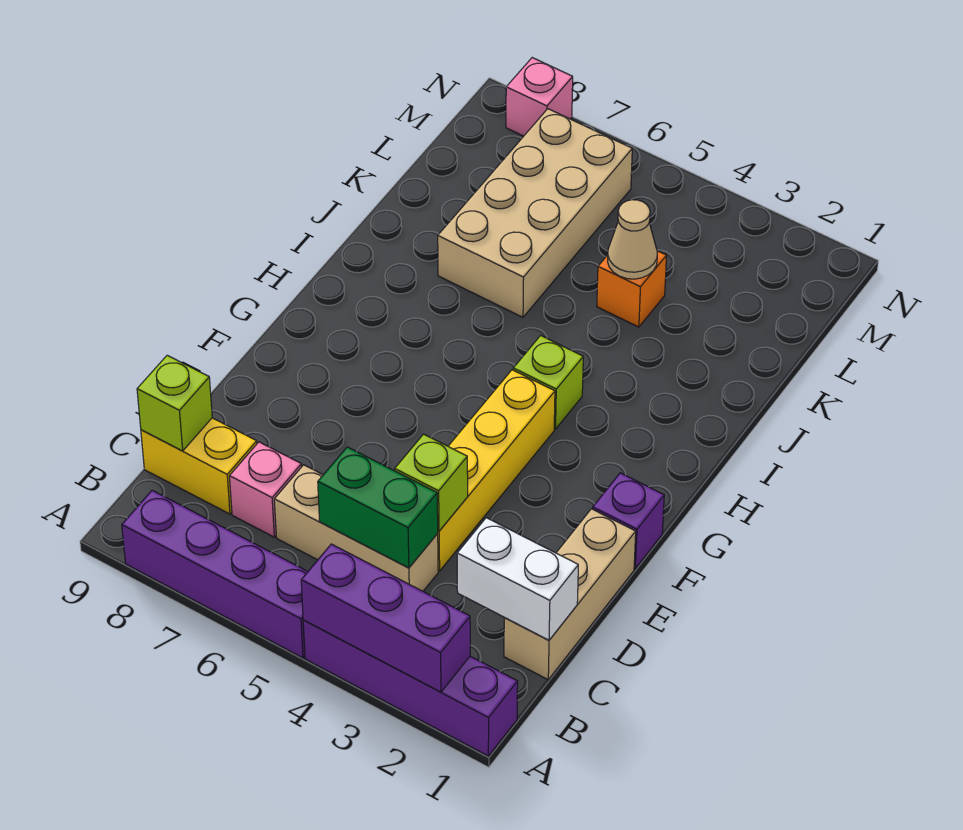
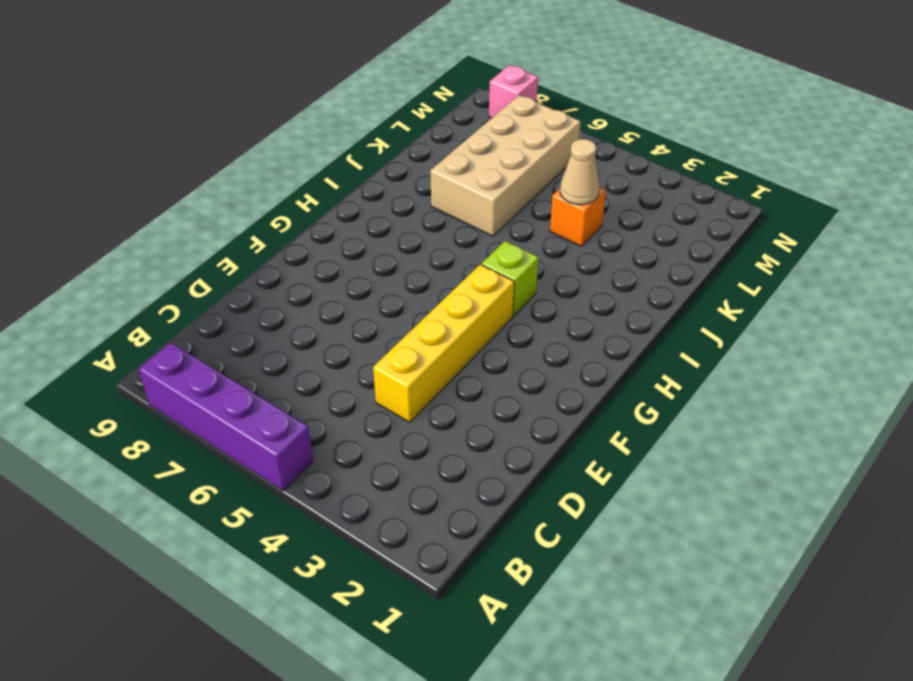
none -> purple 1x4 brick [303,620,518,756]
none -> tan 1x3 brick [504,509,636,679]
none -> tan 1x3 brick [274,465,438,591]

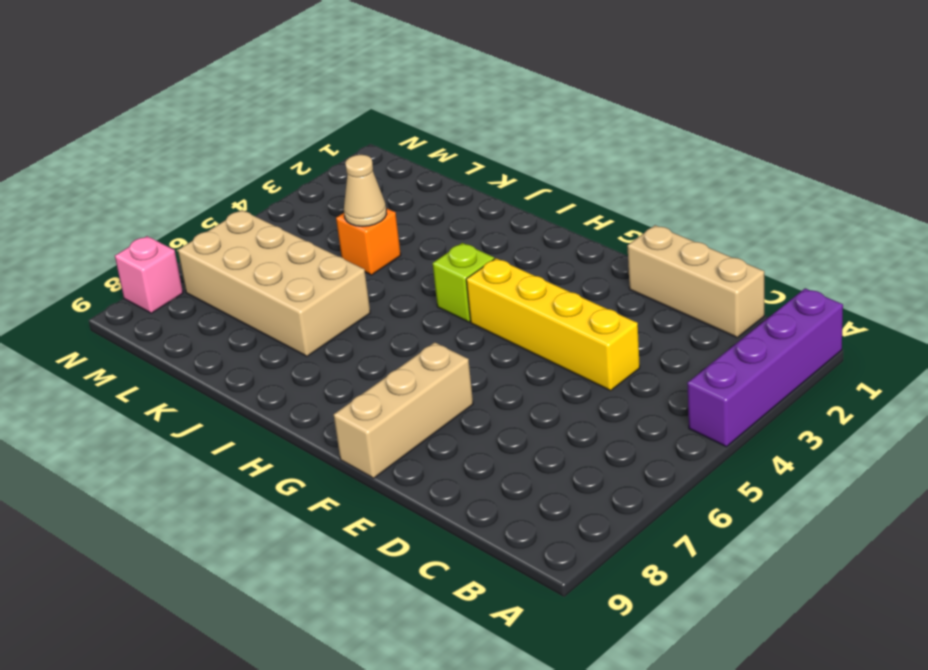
tan 1x3 brick [334,342,473,478] -> tan 1x3 brick moved to [274,465,438,591]
none -> purple 1x4 brick [122,490,308,658]
none -> pink 1x1 brick [230,442,302,537]
none -> yellow 1x2 brick [141,418,257,514]

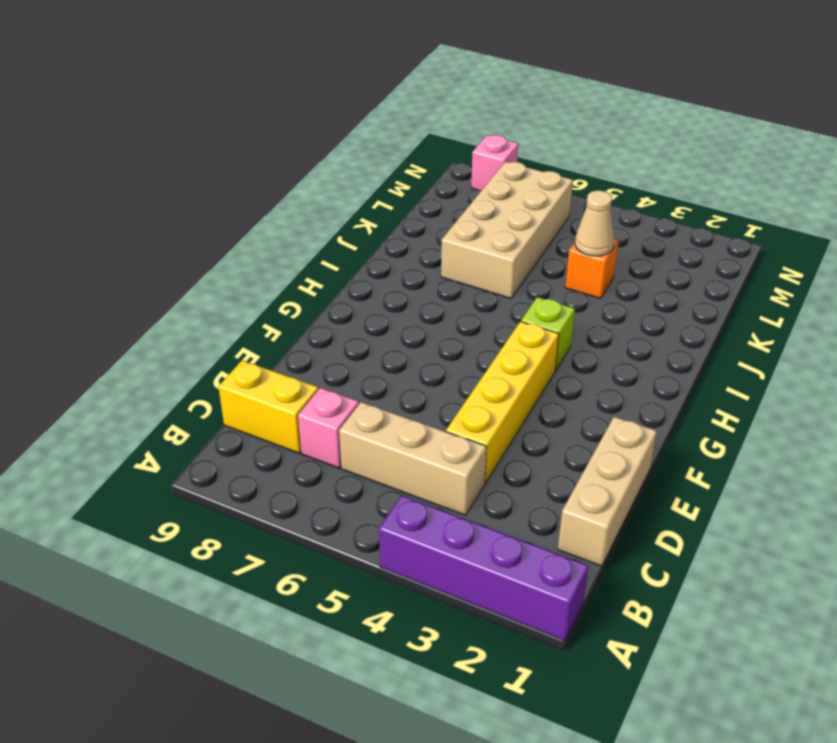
none -> purple 1x4 brick [122,490,308,658]
none -> purple 1x1 brick [593,473,664,568]
none -> purple 1x3 brick [301,544,470,692]

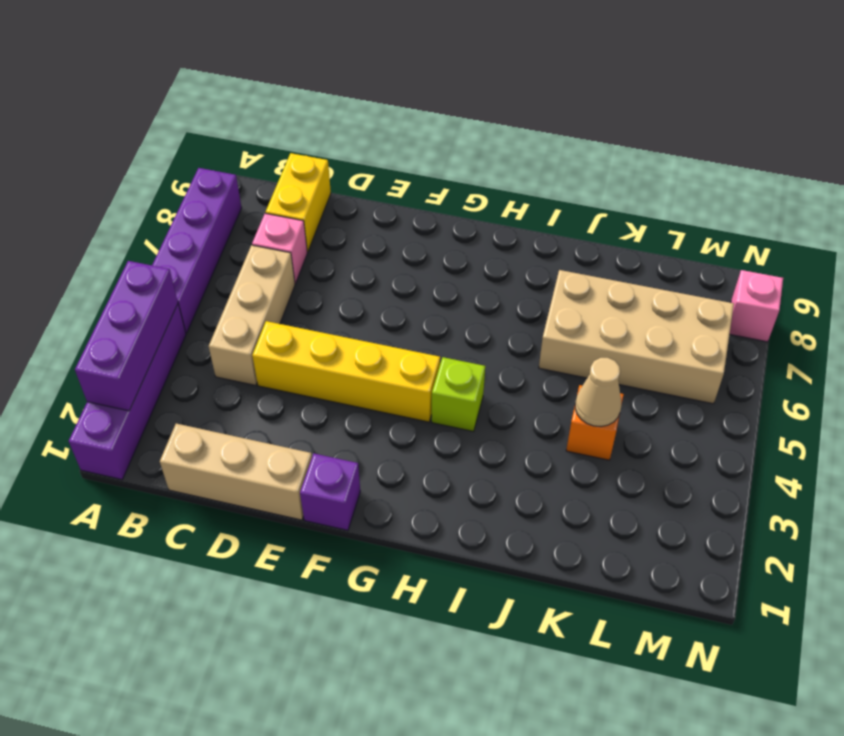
none -> white 1x2 brick [457,518,578,640]
none -> green 1x2 brick [318,447,438,568]
none -> lime 1x1 brick [137,355,212,451]

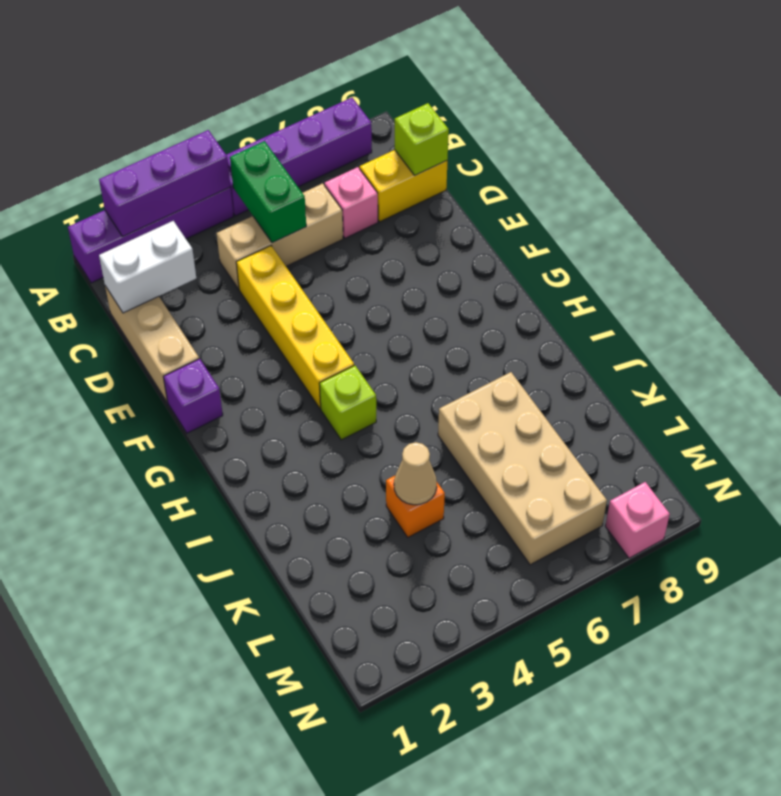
green 1x2 brick [230,141,306,243] -> green 1x2 brick turned to [318,447,438,568]
none -> lime 1x1 brick [395,434,468,531]

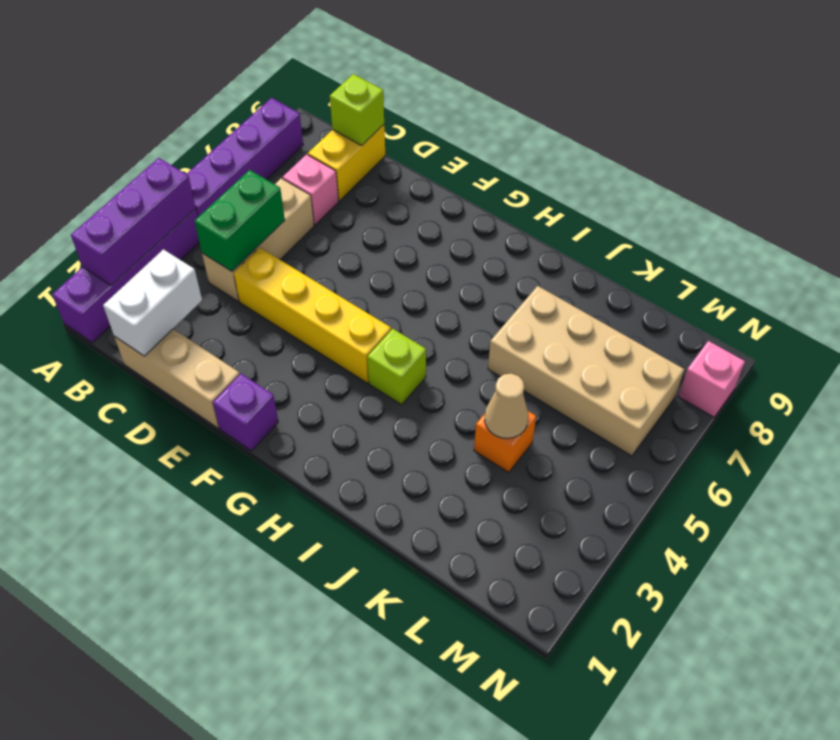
none -> lime 1x1 brick [395,434,468,531]

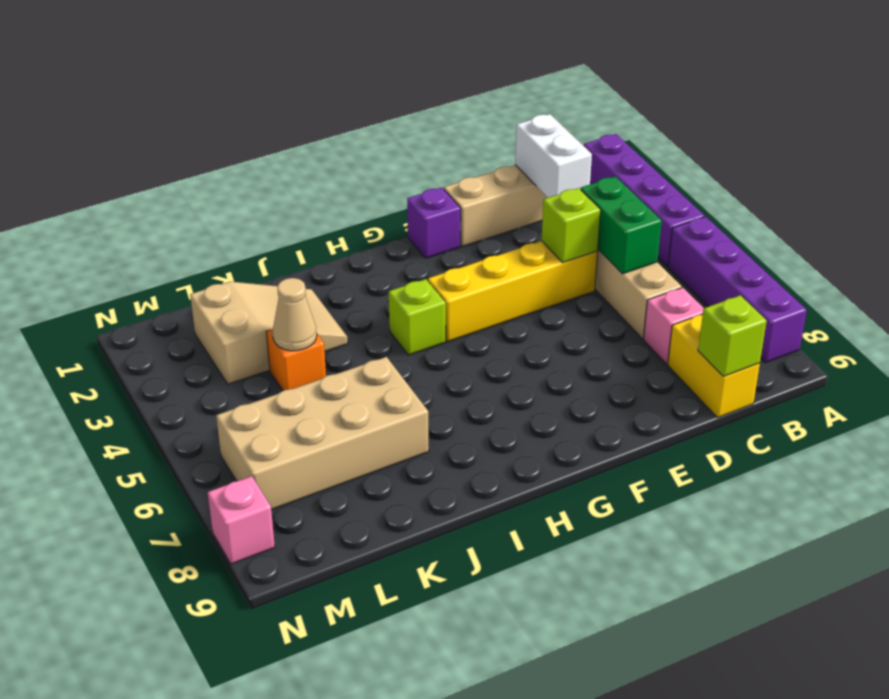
tan 2x3 slope [190,282,348,384] -> none
none -> purple 1x3 brick [301,544,470,692]

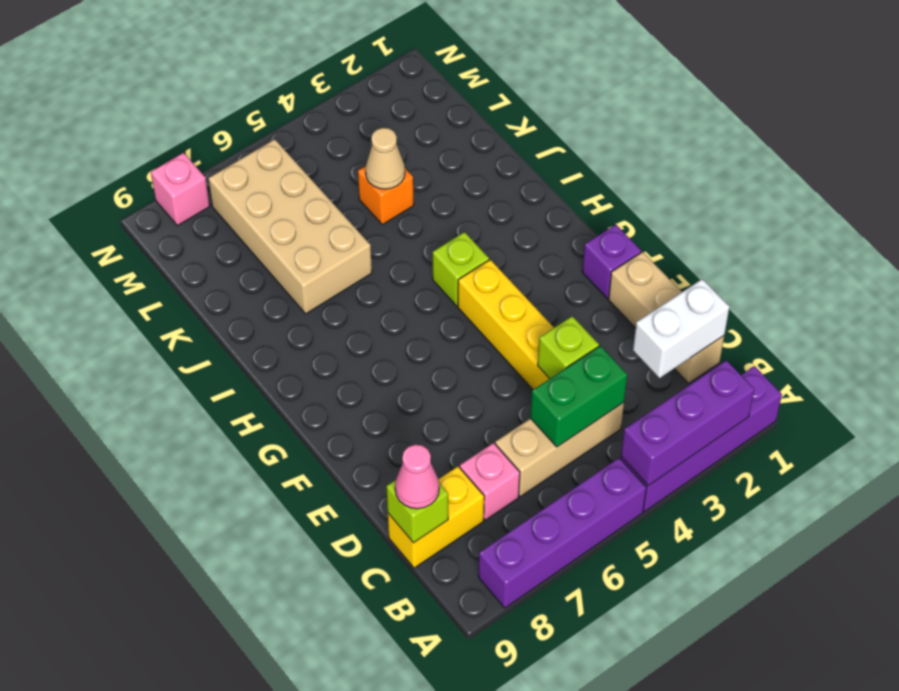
pink 1x1 cone [395,445,439,509] -> none

